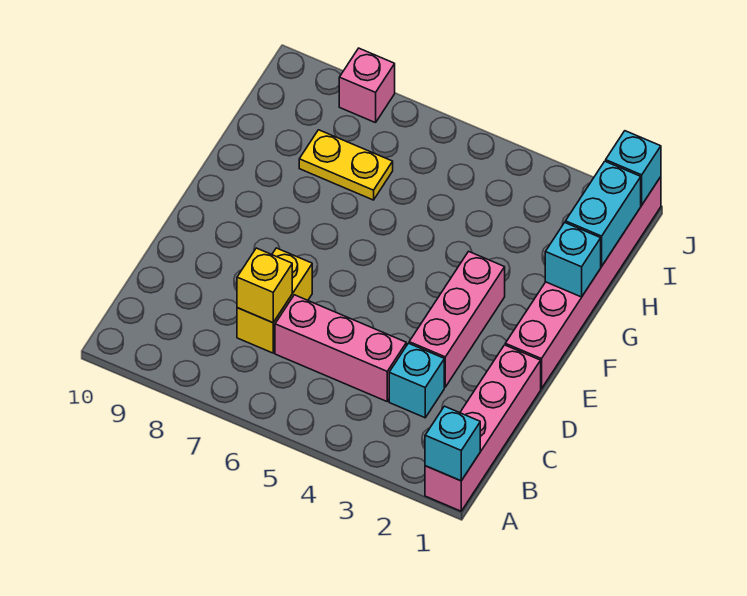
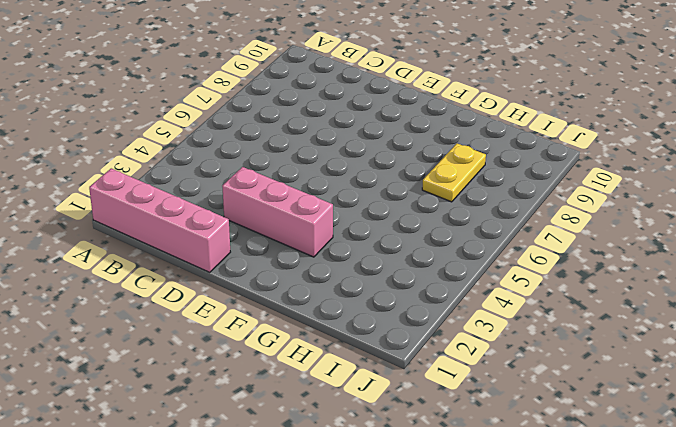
none -> cyan 1x1 brick [389,343,444,418]
none -> pink 1x3 brick [275,295,406,401]
none -> yellow 1x2 brick [237,248,312,353]

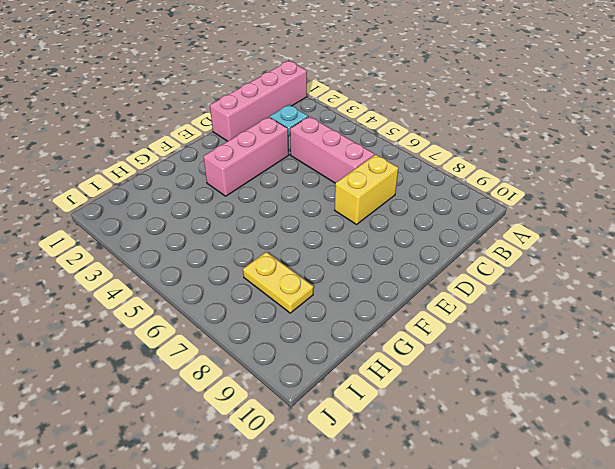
none -> pink 1x6 brick [505,177,661,389]
none -> pink 1x1 brick [339,48,395,123]
none -> cyan 1x1 brick [425,406,480,481]

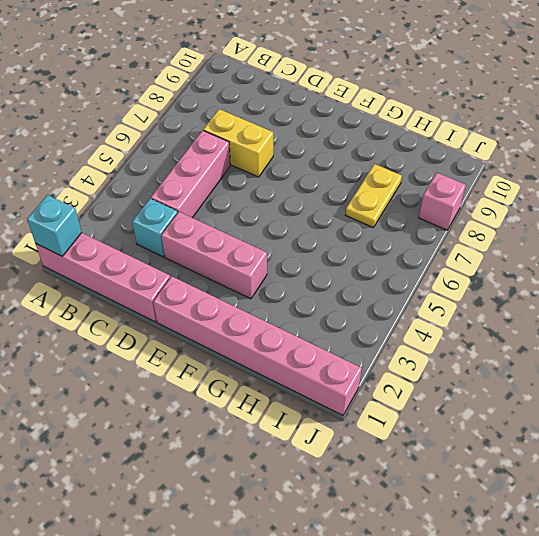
none -> yellow 1x1 brick [237,248,292,323]
none -> cyan 1x1 brick [545,223,601,297]
none -> cyan 1x2 brick [565,161,641,266]

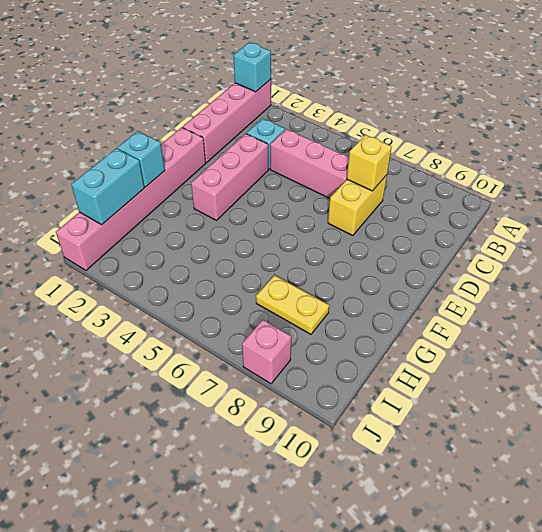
none -> cyan 1x1 brick [606,131,661,205]

